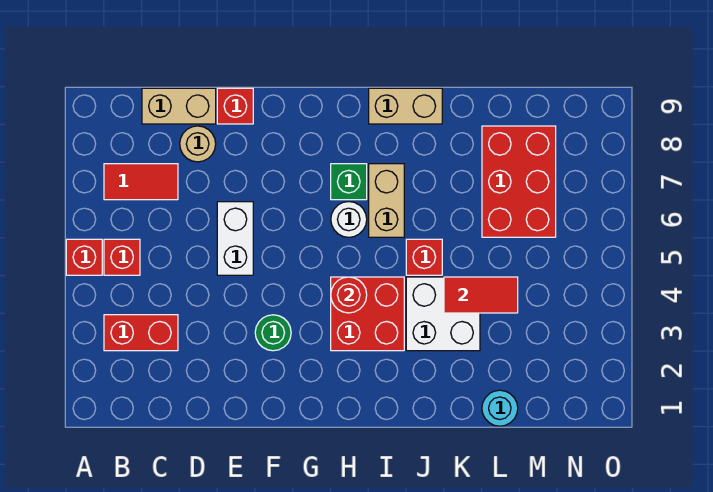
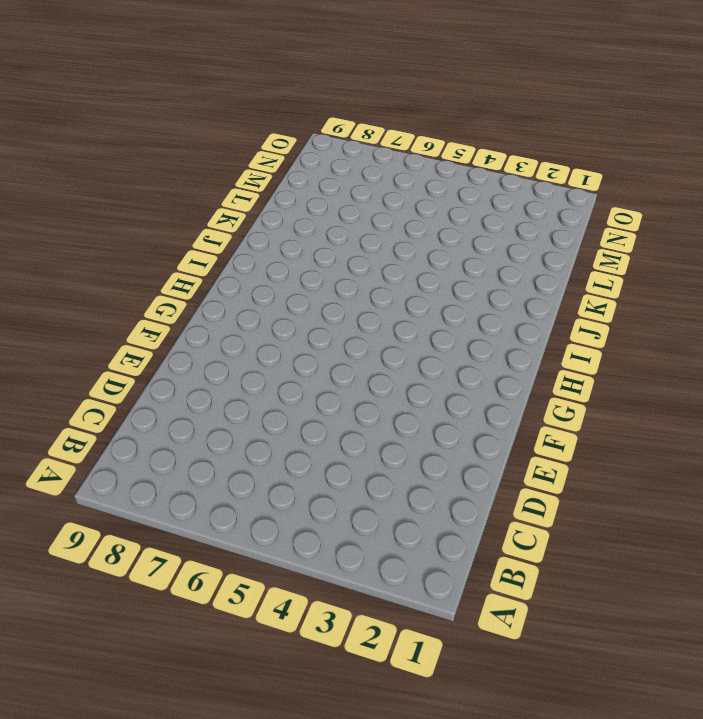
none -> red 1x1 brick [66,239,102,275]
none -> red 1x2 brick [104,315,178,351]
none -> red 1x1 brick [104,239,140,275]

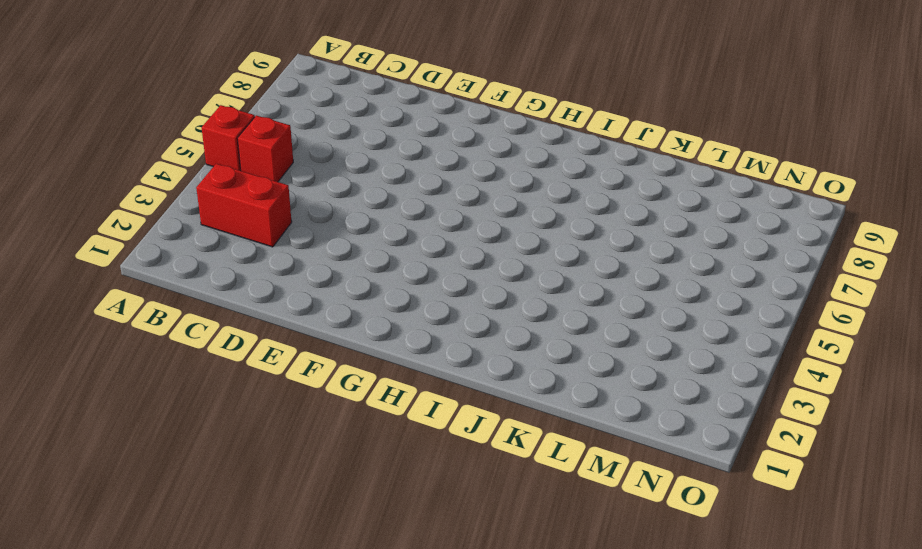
none -> red 1x2 tile [104,164,178,200]
none -> tan 1x2 brick [142,88,216,124]
none -> tan 1x1 round brick [180,126,216,162]

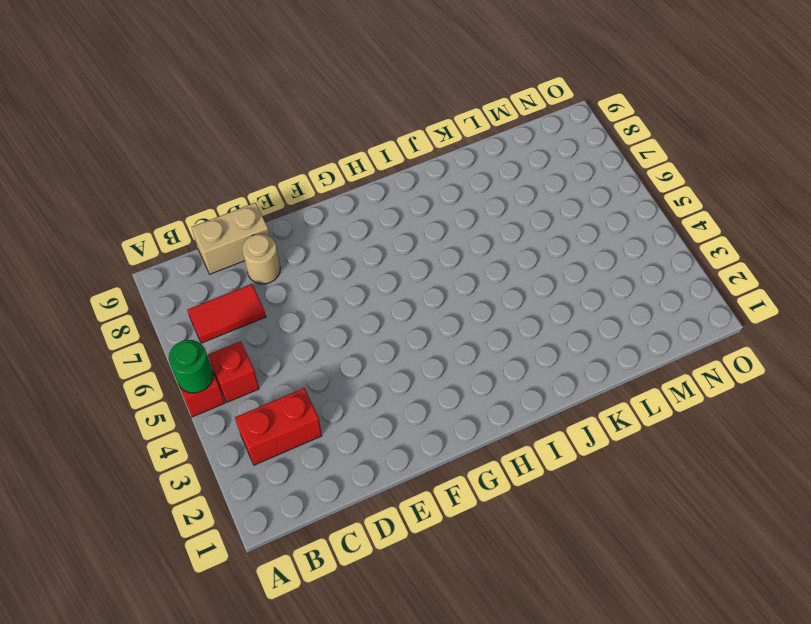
green 1x1 round brick [169,340,213,393] -> green 1x1 round brick moved to [255,315,291,351]
none -> white 1x2 brick [217,202,253,275]
none -> red 1x1 brick [217,88,253,124]
none -> red 2x2 brick [331,277,404,351]

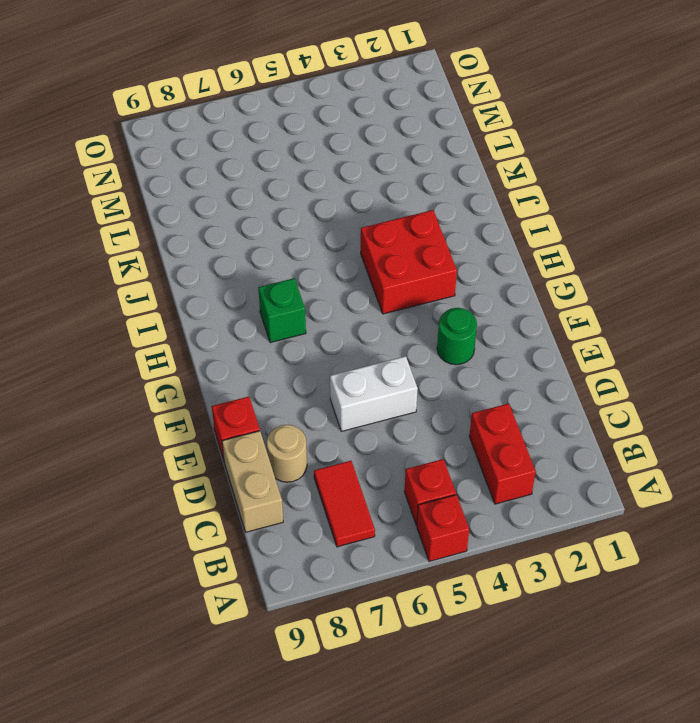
none -> white 1x1 round brick [331,202,367,237]
none -> tan 1x2 brick [369,164,404,237]
none -> tan 1x2 brick [369,88,442,124]

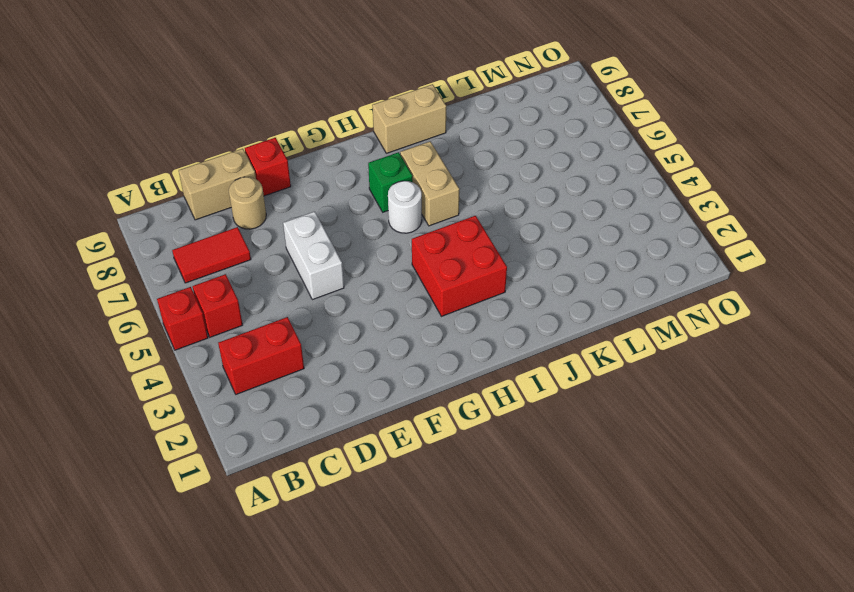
none -> green 1x1 round brick [255,315,291,351]
none -> white 2x2 brick [406,277,480,351]
none -> red 1x1 brick [406,239,442,275]

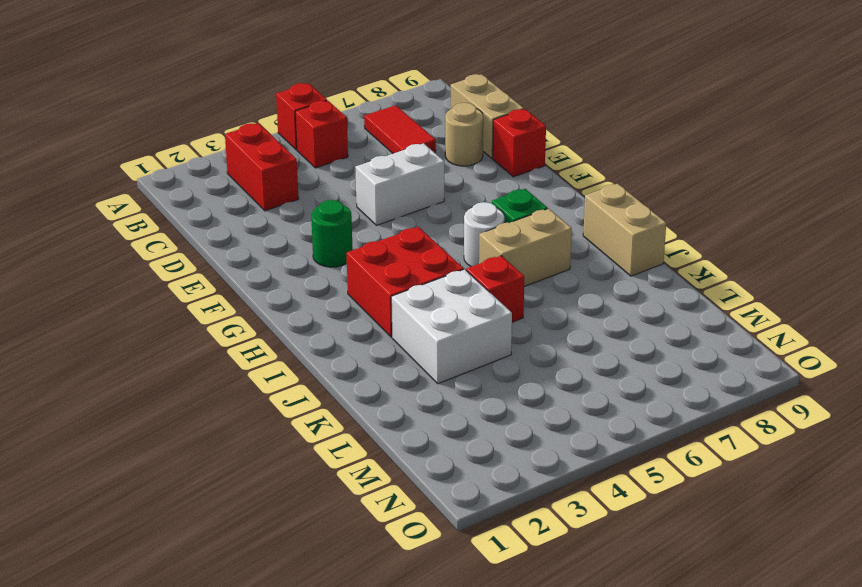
none -> cyan 1x1 round brick [482,390,518,426]
none -> red 2x3 brick [482,126,556,237]
none -> red 1x1 round brick [331,277,367,313]

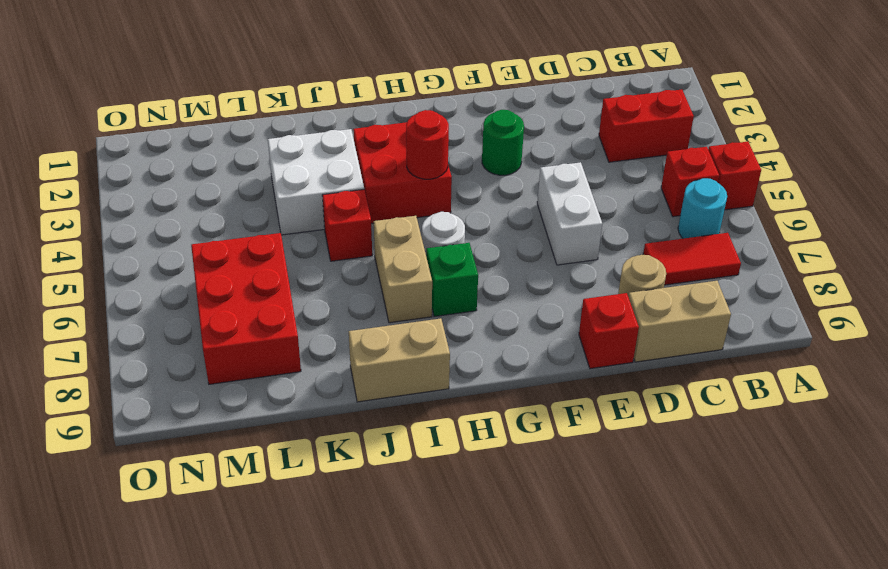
cyan 1x1 round brick [678,178,727,239] -> cyan 1x1 round brick moved to [482,390,518,426]
none -> red 1x2 tile [444,277,518,313]

